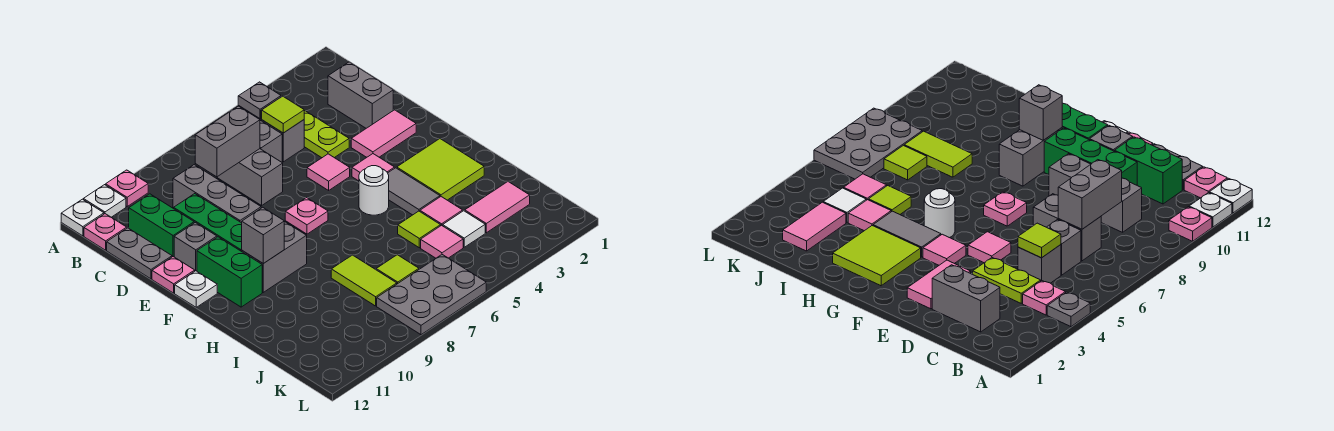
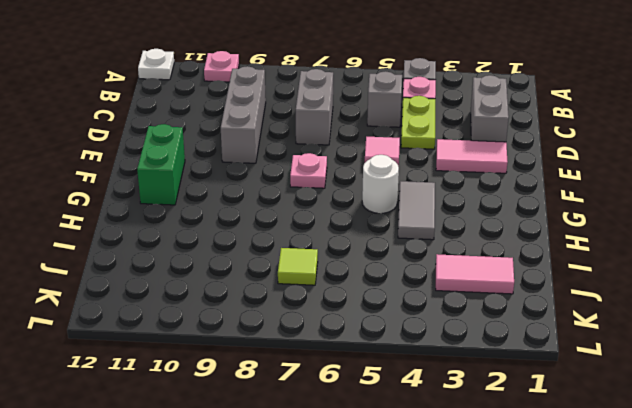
none -> white 1x1 plate [83,185,126,217]
none -> pink 1x1 plate [84,214,127,250]
none -> grey 1x1 brick [260,121,282,162]
none -> green 1x2 brick [129,194,194,257]

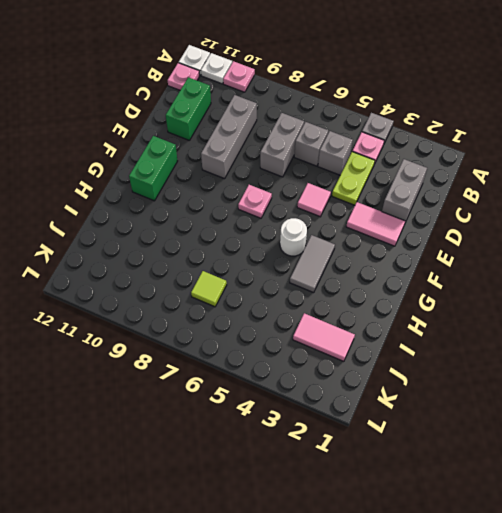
none -> grey 1x2 plate [107,228,172,279]
none -> green 1x3 brick [174,194,242,251]
none -> grey 1x1 brick [174,223,217,271]
none -> pink 1x1 plate [152,257,195,293]

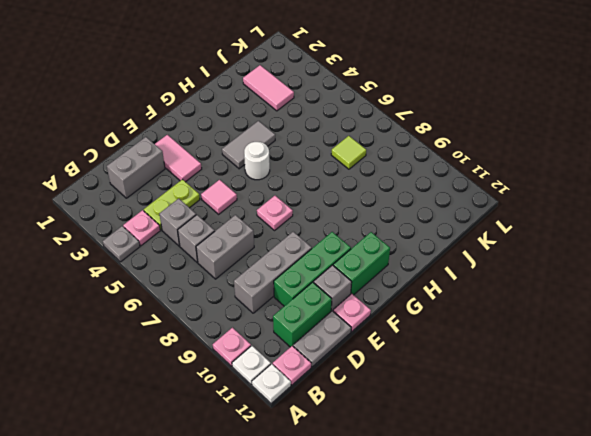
none -> pink 1x1 tile [352,154,395,181]
none -> white 1x1 plate [175,271,217,307]
none -> lime 2x2 tile [397,139,484,200]
none -> grey 1x2 brick [242,222,307,292]

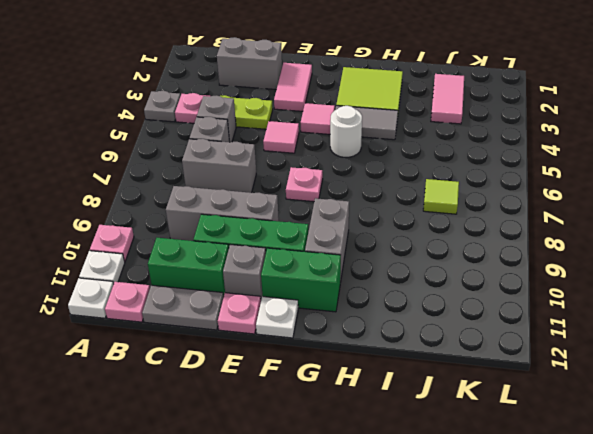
none -> pink 1x1 tile [420,197,463,226]
none -> lime 1x1 tile [398,211,441,248]
none -> lime 1x2 tile [331,255,397,306]
none -> white 1x1 tile [443,211,485,247]

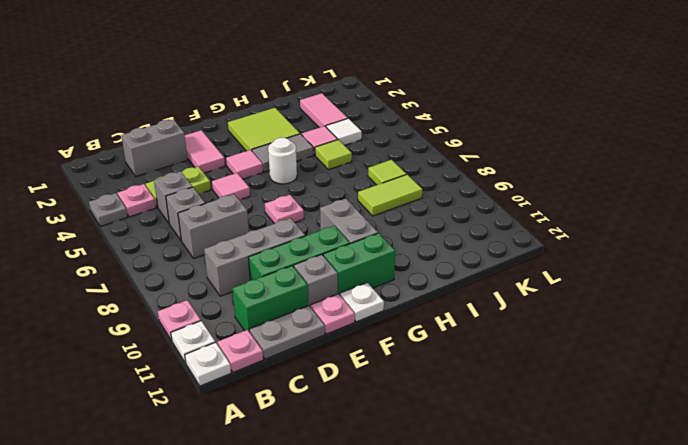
none -> pink 1x1 tile [421,225,463,258]
none -> grey 2x3 plate [377,255,486,335]
none -> lime 1x1 tile [262,96,304,133]
none -> grey 1x2 brick [195,106,260,177]

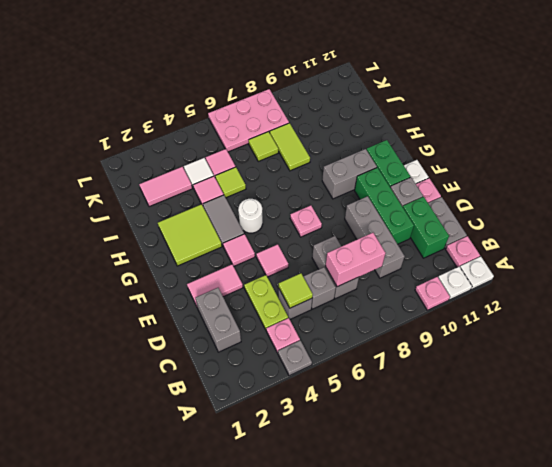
pink 1x2 brick [325,233,386,287] -> grey 1x2 brick [195,106,260,177]
pink 2x3 plate [208,89,289,152] -> grey 2x3 plate [377,255,486,335]
none -> grey 1x1 brick [242,207,284,264]

